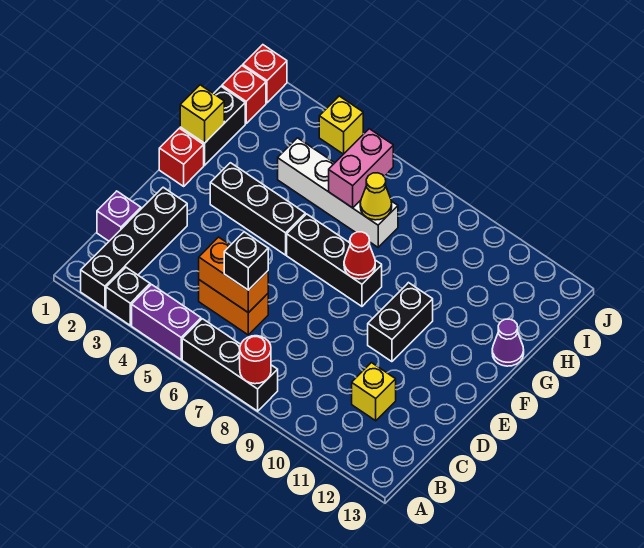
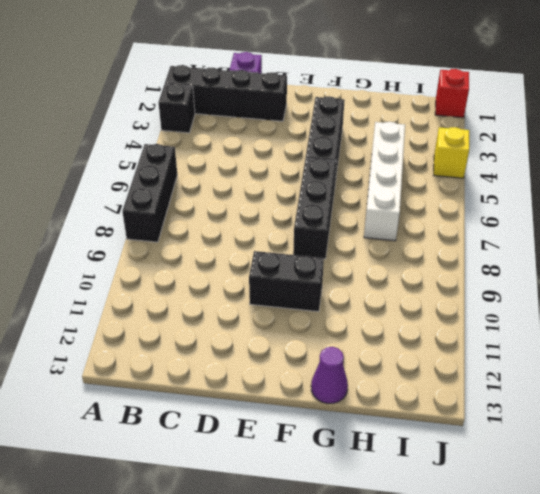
none -> purple 1x2 brick [132,284,201,360]
none -> orange 1x2 brick [199,280,268,335]
none -> yellow 1x1 brick [352,363,396,421]

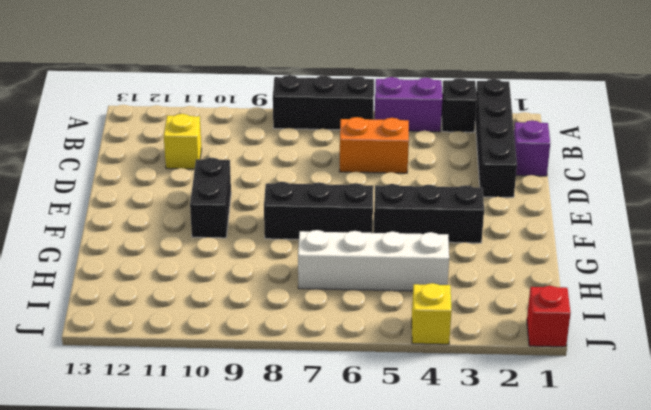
none -> red 1x1 brick [159,128,204,186]
none -> black 1x2 brick [180,87,245,165]
none -> purple 1x1 cone [492,319,524,366]

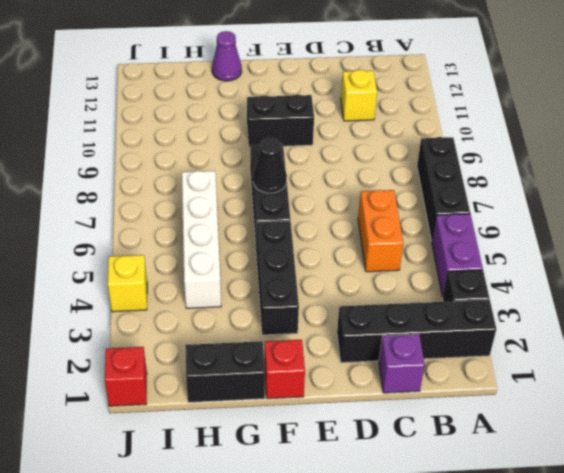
black 1x1 cone [253,138,287,193] -> none
none -> red 1x1 brick [222,66,266,123]
none -> red 1x1 round brick [240,336,271,384]
none -> orange 1x2 brick [199,237,268,313]

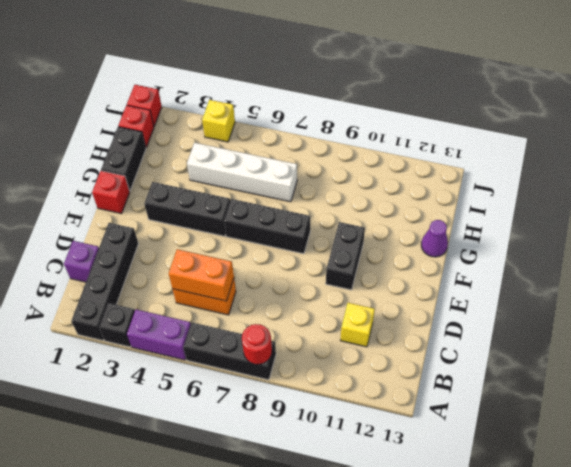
none -> red 1x1 cone [344,232,375,279]
none -> yellow 1x1 brick [180,85,224,143]
none -> pink 1x2 brick [329,129,393,208]

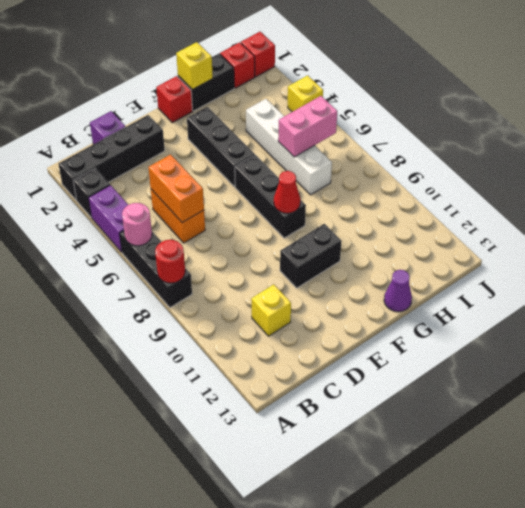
pink 1x1 round brick [122,203,152,246] -> none
none -> yellow 1x1 cone [360,173,392,220]
none -> black 1x1 brick [224,232,268,290]

